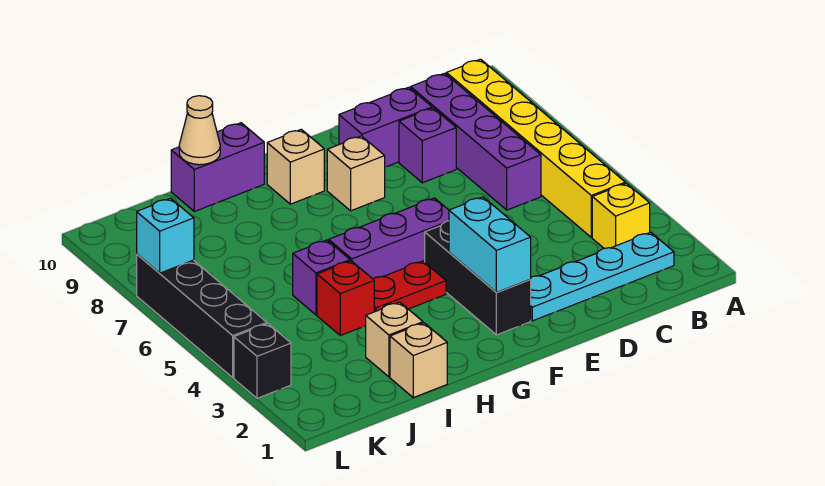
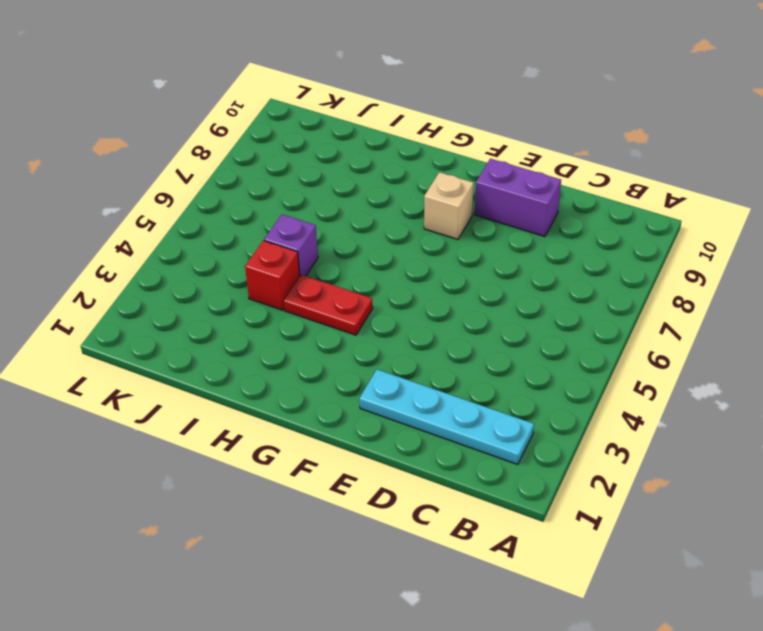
none -> yellow 1x1 brick [592,183,650,249]
none -> yellow 1x6 brick [446,59,625,237]
none -> purple 1x4 brick [411,73,541,210]

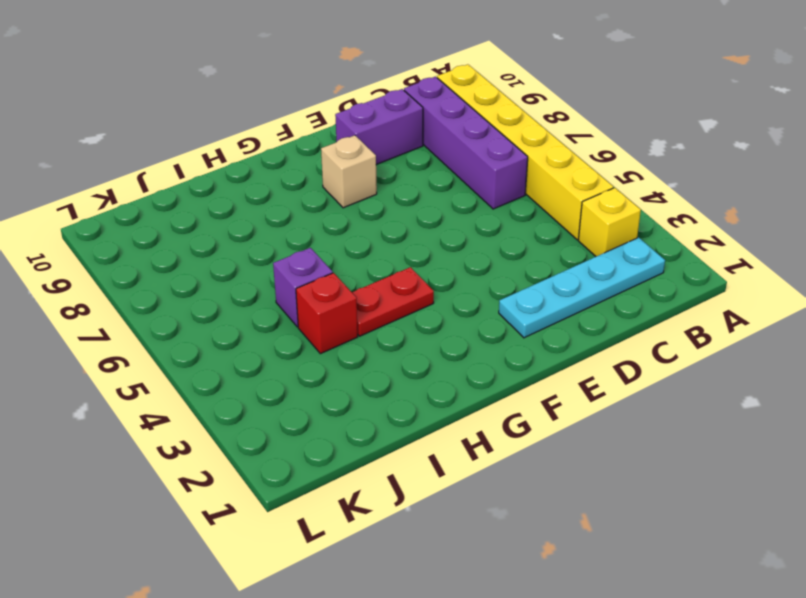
none -> purple 1x1 brick [399,108,456,183]
none -> black 1x3 brick [425,221,531,335]
none -> purple 1x3 brick [329,198,449,279]

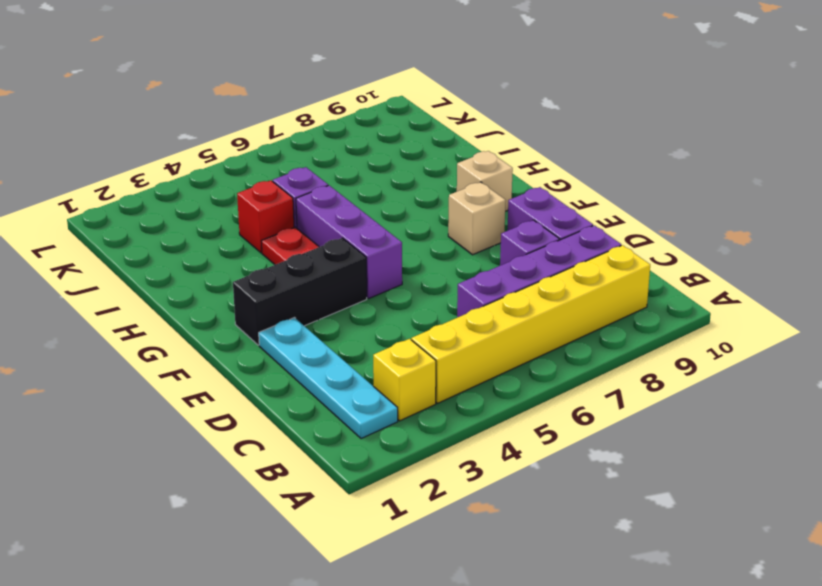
none -> purple 1x2 brick [171,123,264,212]
none -> tan 1x1 brick [390,323,447,398]
none -> tan 1x1 brick [366,302,423,377]

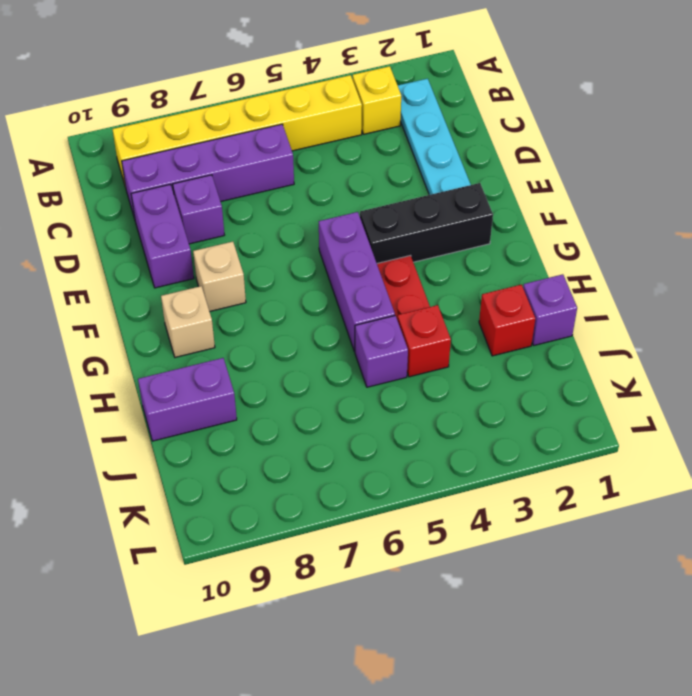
purple 1x1 brick [523,274,577,346] -> tan 1x1 brick [390,323,447,398]
red 1x1 brick [479,285,535,356] -> tan 1x1 brick [366,302,423,377]
purple 1x2 brick [138,358,237,441] -> purple 1x2 brick turned to [171,123,264,212]
none -> black 1x1 brick [234,324,291,398]
none -> black 1x4 brick [137,254,267,378]
none -> cyan 1x2 brick [449,197,531,292]

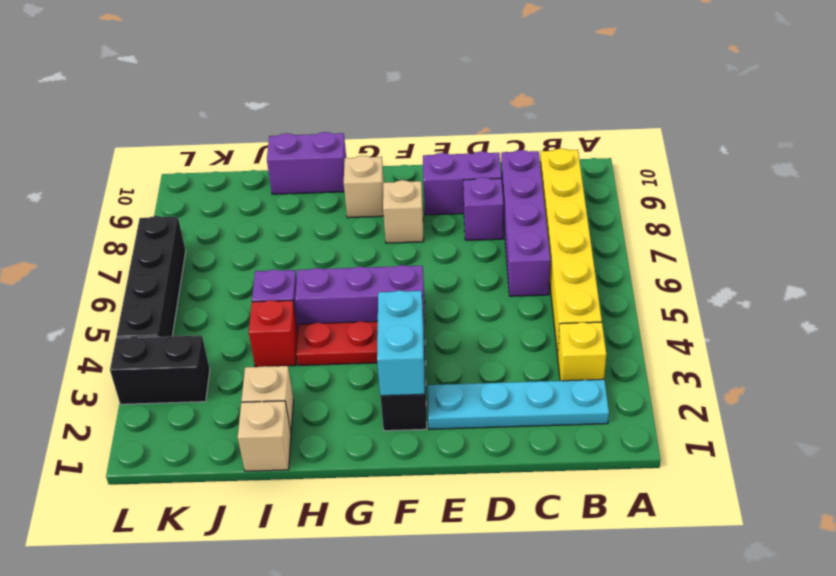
black 1x2 brick [110,335,210,404] -> black 1x1 brick [234,324,291,398]
none -> tan 1x1 cone [179,96,220,165]
none -> cyan 1x1 brick [137,198,194,273]

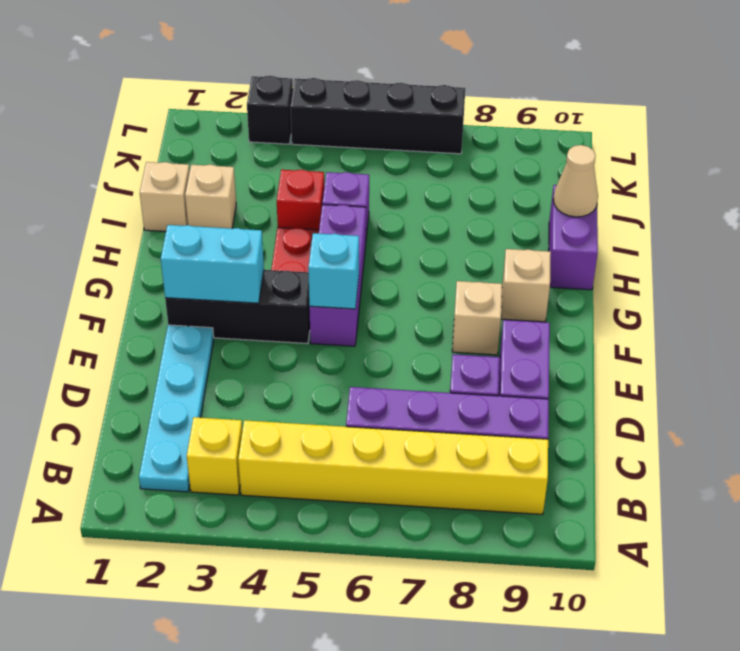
cyan 1x1 brick [308,233,359,309] -> cyan 1x1 brick moved to [137,198,194,273]

